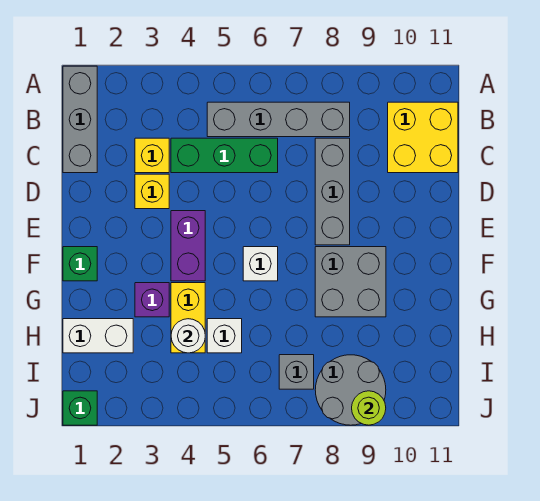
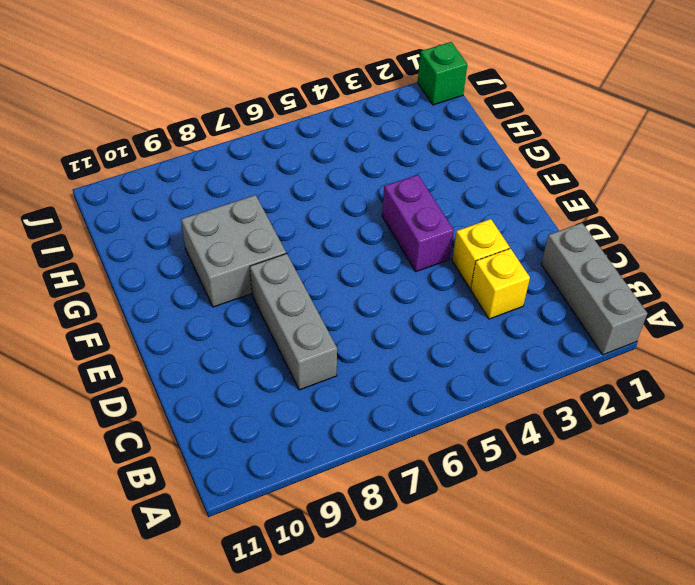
none -> grey 1x4 brick [207,102,350,137]
none -> yellow 2x2 brick [388,102,458,173]
none -> green 1x3 brick [171,138,278,173]

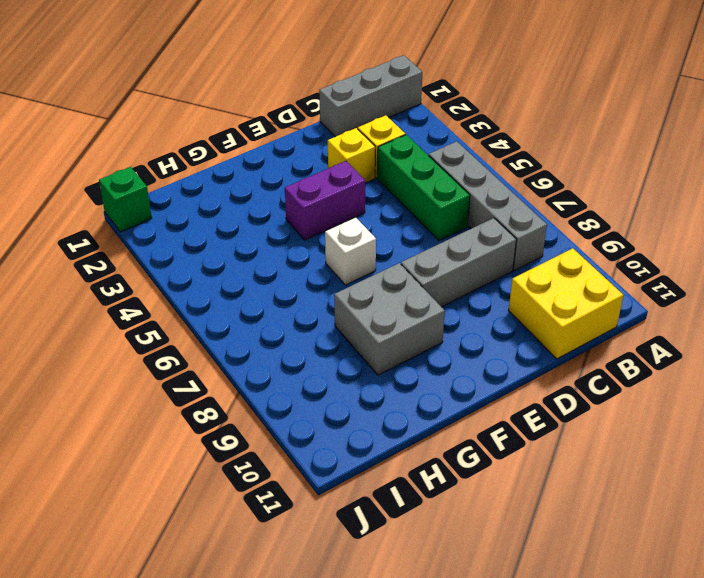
none -> green 1x1 brick [63,247,97,281]
none -> purple 1x1 brick [135,283,169,317]
none -> yellow 1x2 brick [171,283,205,353]

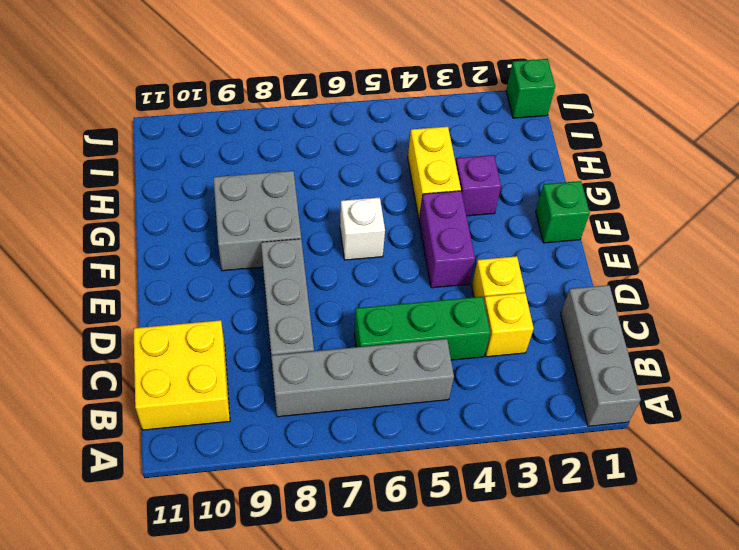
none -> white 1x2 brick [63,319,133,353]
none -> white 1x1 brick [207,319,242,353]
none -> grey 1x1 brick [279,355,314,389]

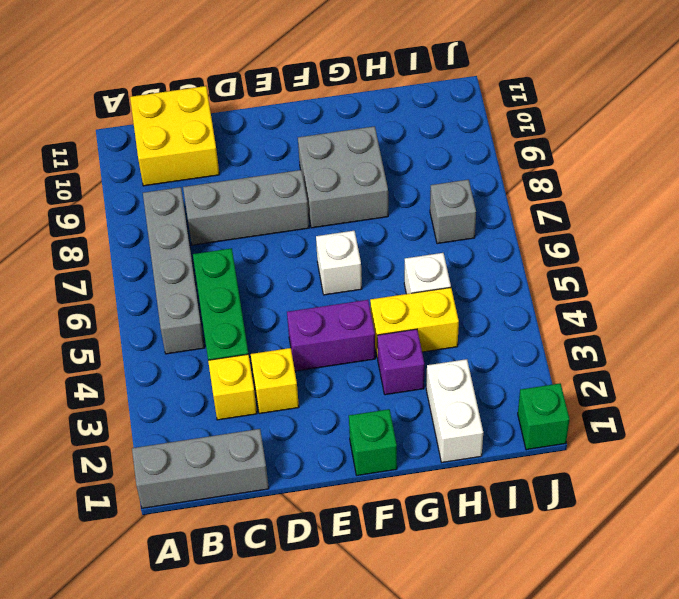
none -> grey 2x2 round brick [315,355,386,425]
none -> white 1x1 round brick [171,319,205,353]
none -> lime 1x1 round brick [352,391,386,425]

